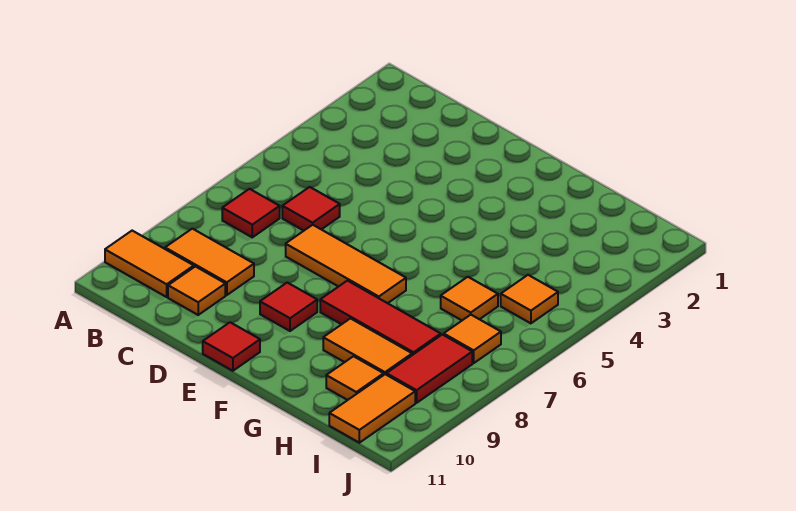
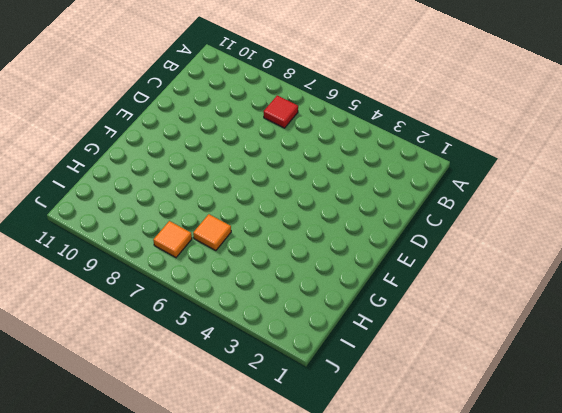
none -> orange 1x2 tile [105,231,194,297]
none -> orange 1x2 tile [165,229,254,295]
none -> red 1x1 tile [282,187,340,231]

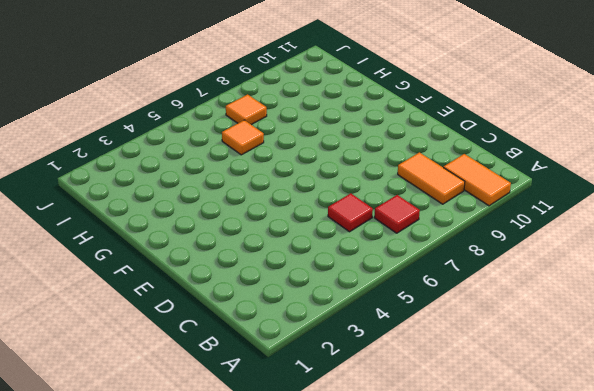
none -> orange 1x1 tile [168,266,225,315]
none -> orange 1x3 tile [286,225,406,303]
none -> red 1x1 tile [260,283,317,331]

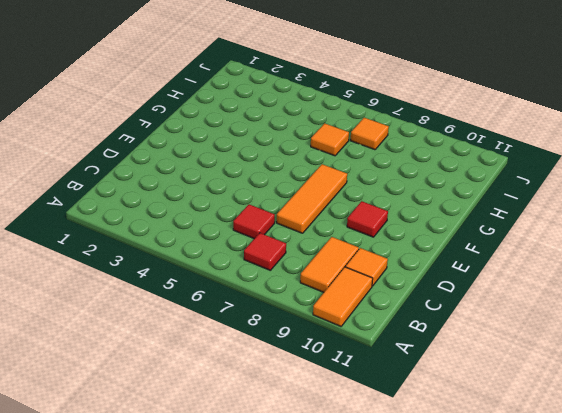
none -> red 1x1 tile [203,322,260,371]
none -> red 1x3 tile [320,281,441,355]
none -> orange 1x2 tile [323,319,412,375]

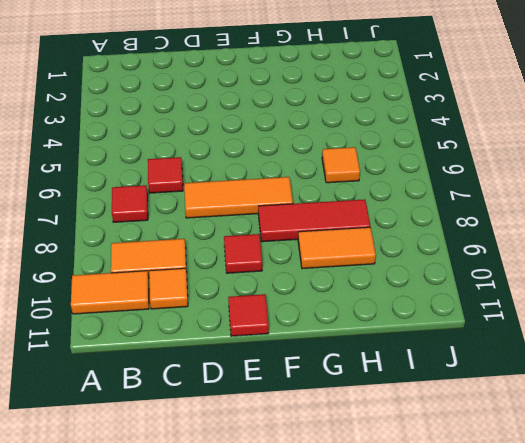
none -> orange 1x1 tile [326,356,384,400]
none -> orange 1x1 tile [501,275,558,323]
none -> orange 1x1 tile [444,315,501,363]

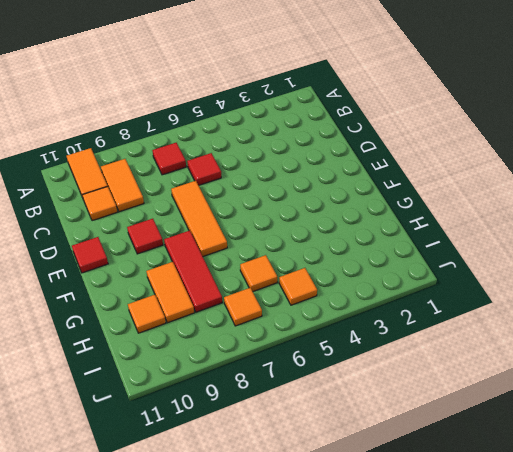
none -> red 1x2 tile [386,335,472,403]
none -> orange 1x2 tile [329,374,415,443]

